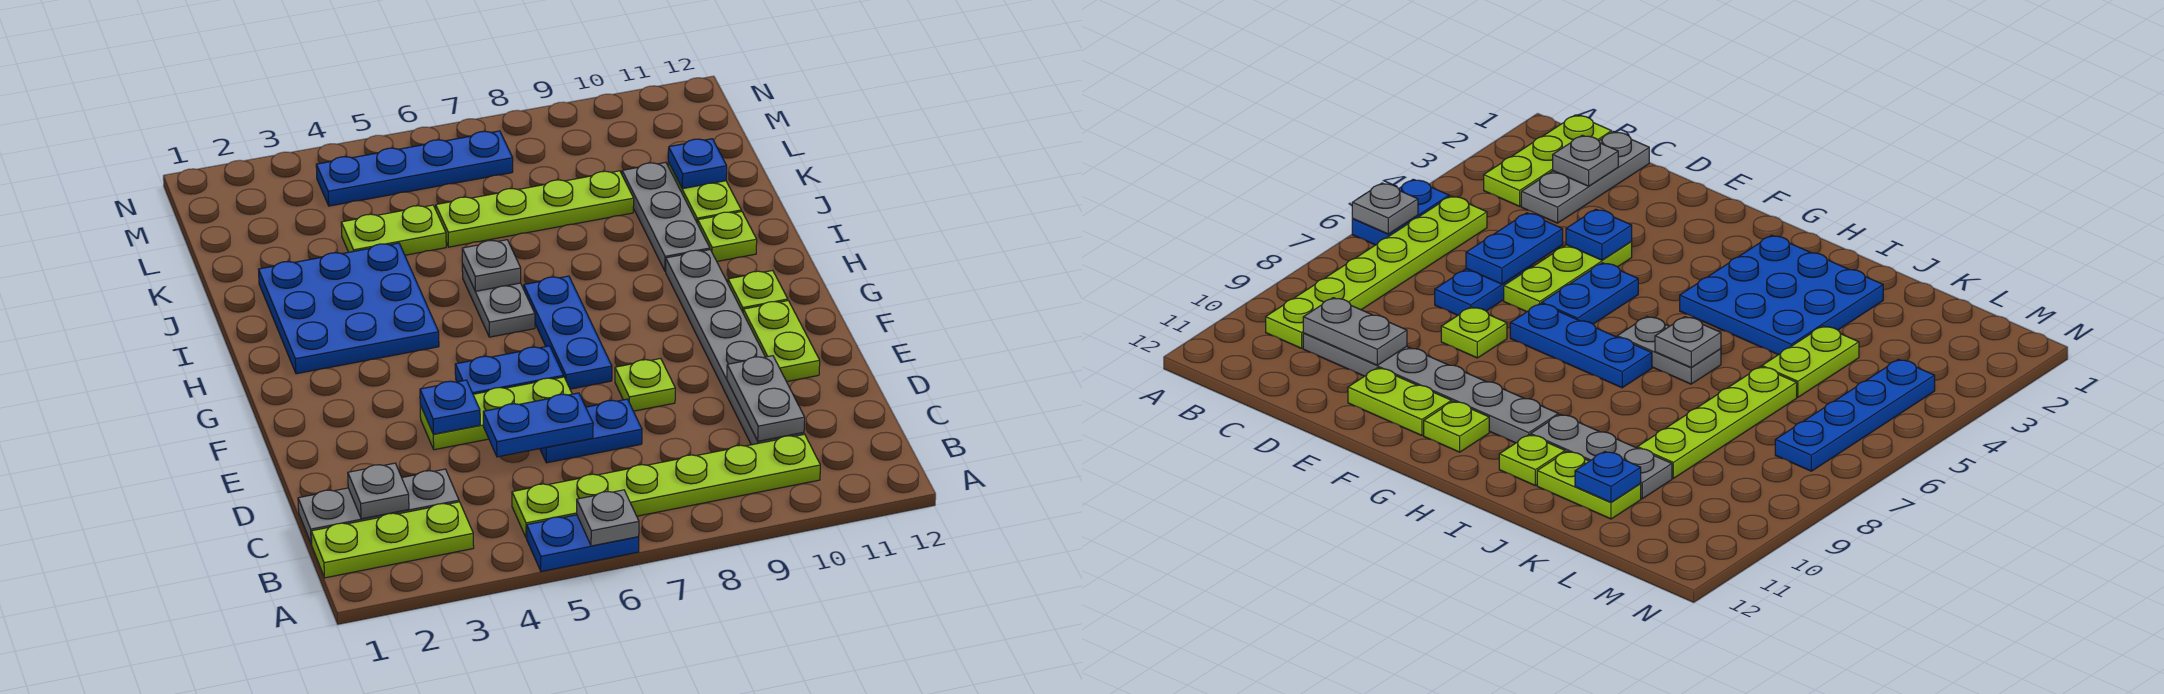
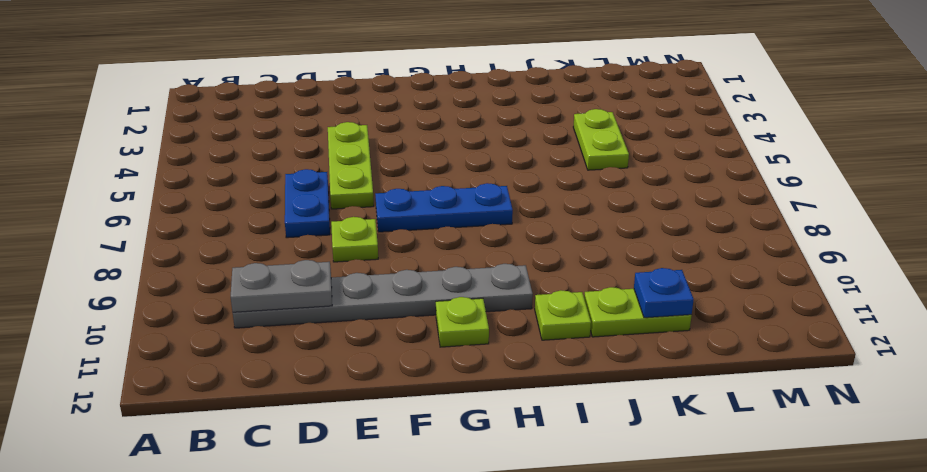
none -> blue 1x2 plate [527,515,639,572]
none -> lime 1x3 plate [311,502,474,578]
none -> lime 1x6 plate [512,434,820,538]

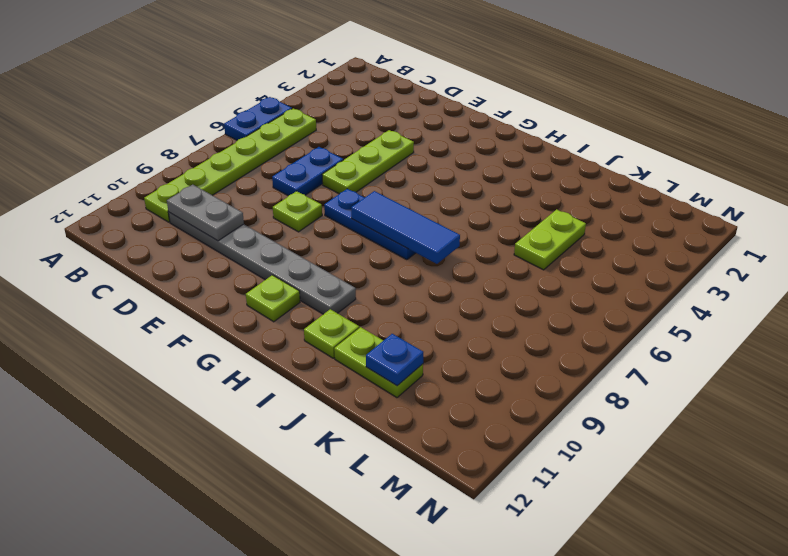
blue 1x3 tile [351,191,460,264] -> none
none -> lime 1x3 plate [311,502,474,578]
none -> grey 1x3 plate [298,469,459,544]
none -> lime 1x2 plate [743,301,820,382]

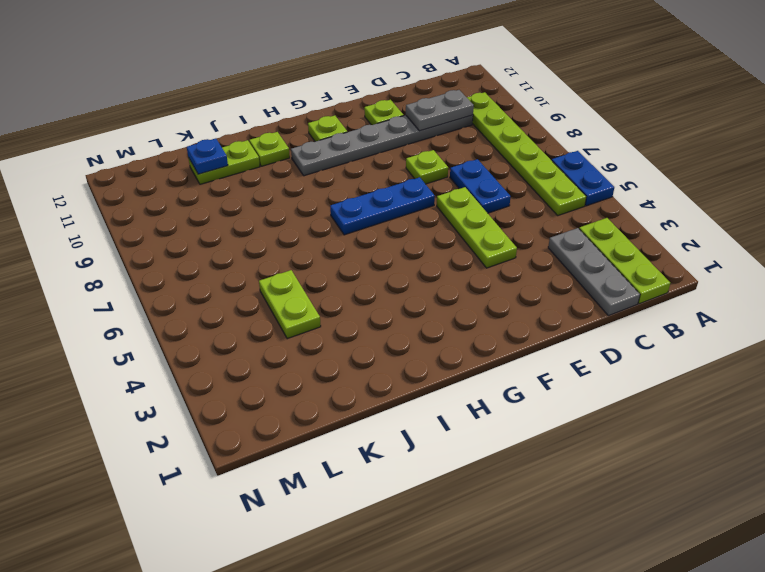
lime 1x1 plate [364,100,404,125] -> lime 1x2 plate [743,301,820,382]
none -> blue 1x2 plate [455,346,564,394]
none -> blue 3x3 plate [259,243,439,374]
none -> grey 1x2 plate [462,264,535,337]

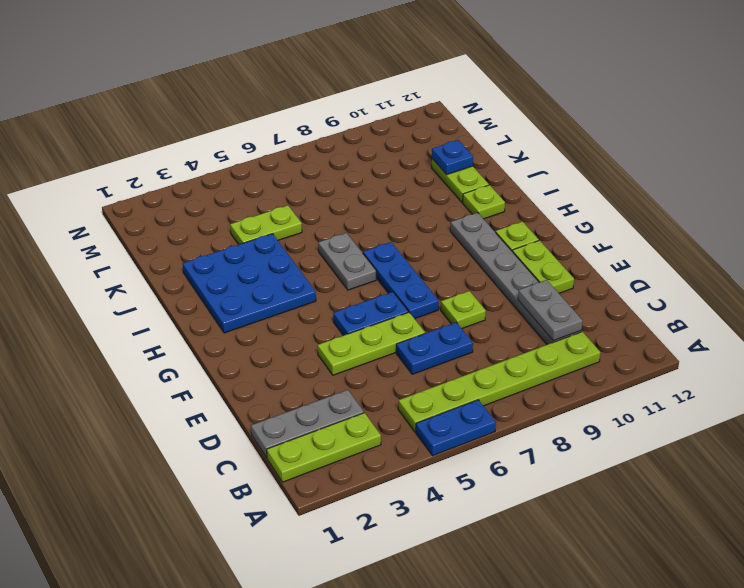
none -> grey 1x3 plate [622,162,710,271]
none -> lime 1x4 plate [436,171,634,247]
none -> blue 1x4 plate [316,131,513,206]

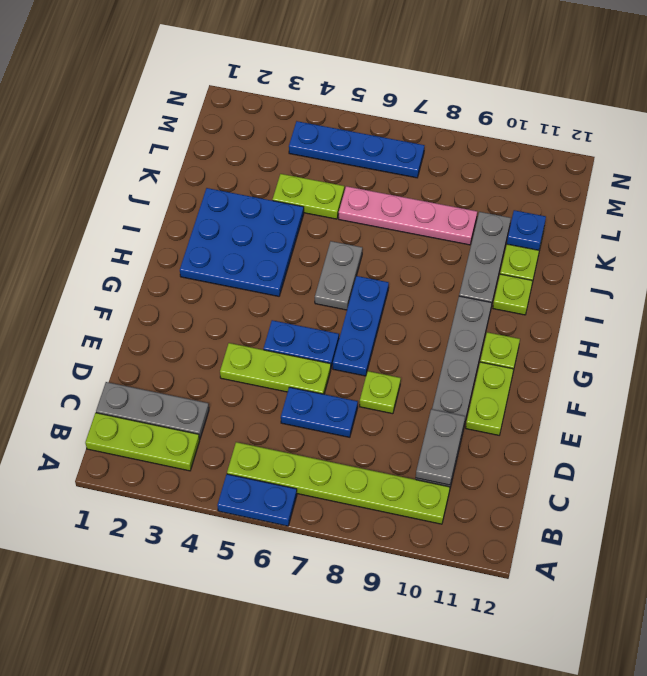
pink 1x4 plate [339,186,477,245] -> lime 1x4 plate [436,171,634,247]
none -> grey 1x1 plate [577,490,639,546]
none -> grey 1x1 plate [348,463,409,519]
none -> blue 1x2 plate [483,393,593,457]

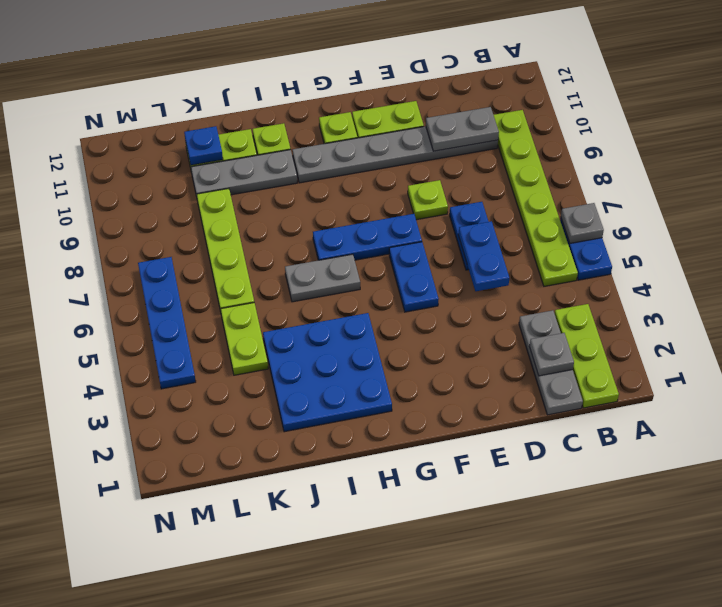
none -> lime 1x3 plate [420,377,572,450]
none -> blue 1x1 plate [420,380,480,434]
none -> grey 1x1 plate [462,240,521,291]

